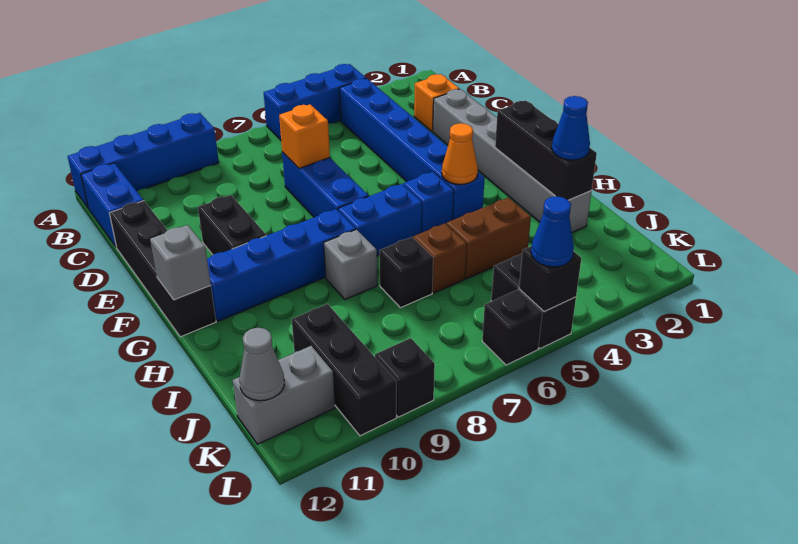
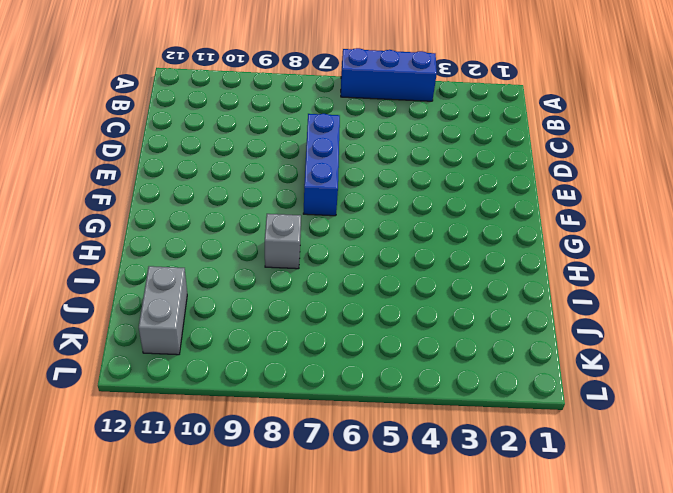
grey 1x2 brick [139,266,187,355] -> grey 1x2 brick turned to [233,346,335,444]
none -> blue 1x4 brick [68,113,219,208]
none -> blue 1x6 brick [340,79,485,220]
none -> blue 1x2 brick [81,163,144,248]

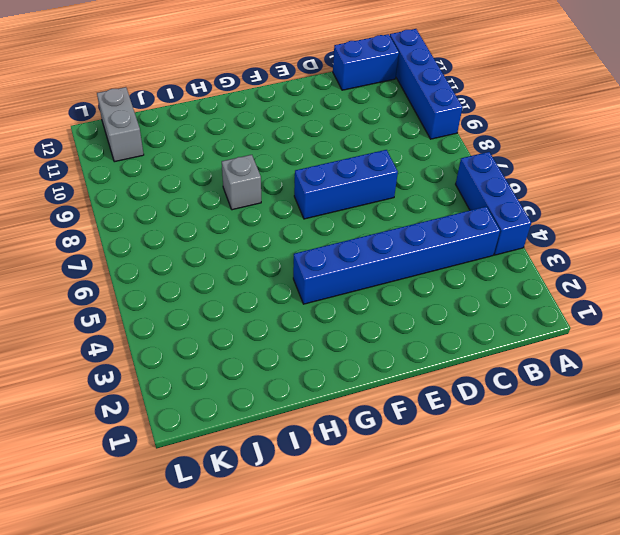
none -> orange 1x1 brick [414,74,459,132]
none -> grey 1x6 brick [433,89,592,233]
none -> black 1x4 brick [110,201,216,337]

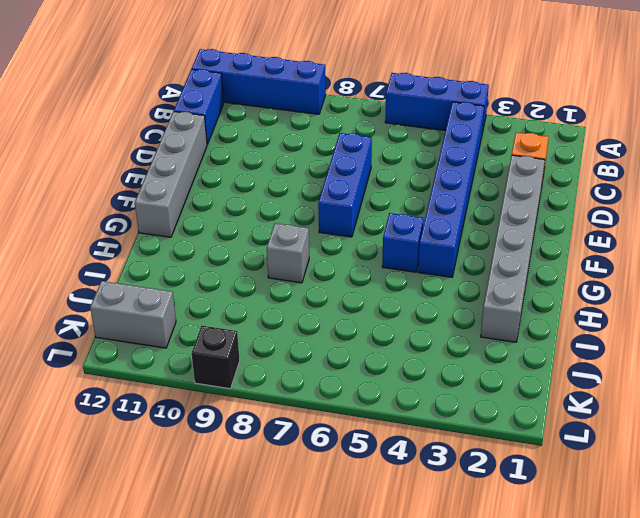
grey 1x4 brick [135,111,207,237] -> black 1x4 brick [110,201,216,337]
none -> black 1x2 brick [198,195,266,255]
none -> blue 1x2 brick [338,184,422,256]
none -> blue 1x4 brick [207,209,356,321]

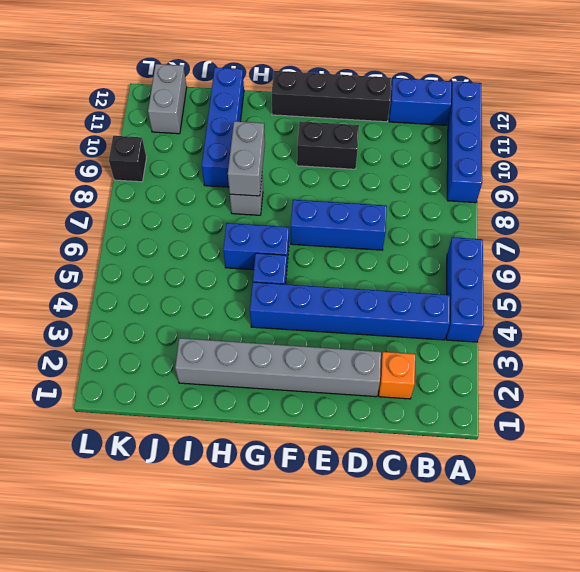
blue 1x2 brick [223,223,289,270] -> blue 1x2 brick turned to [338,184,422,256]
grey 1x2 brick [228,121,265,196] -> none
blue 1x4 brick [202,67,244,187] -> blue 1x4 brick moved to [207,209,356,321]
none -> brown 1x2 brick [446,197,531,279]
none -> brown 1x1 brick [413,223,467,293]
none -> black 1x1 brick [379,237,433,308]

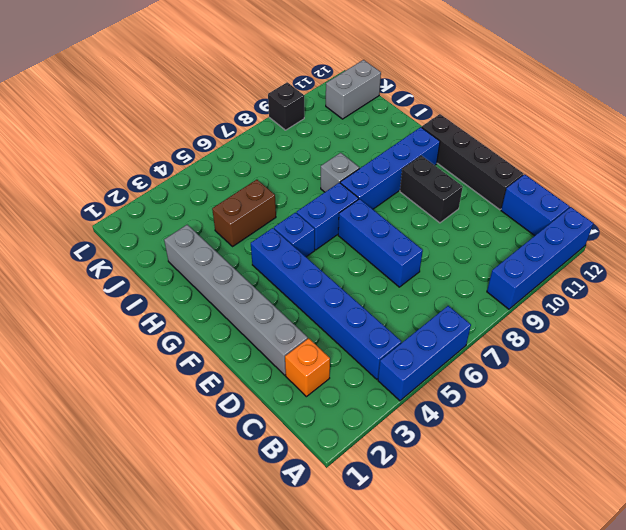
none -> brown 1x1 brick [413,223,467,293]
none -> black 1x1 brick [379,237,433,308]
none -> black 1x3 brick [292,304,396,436]

